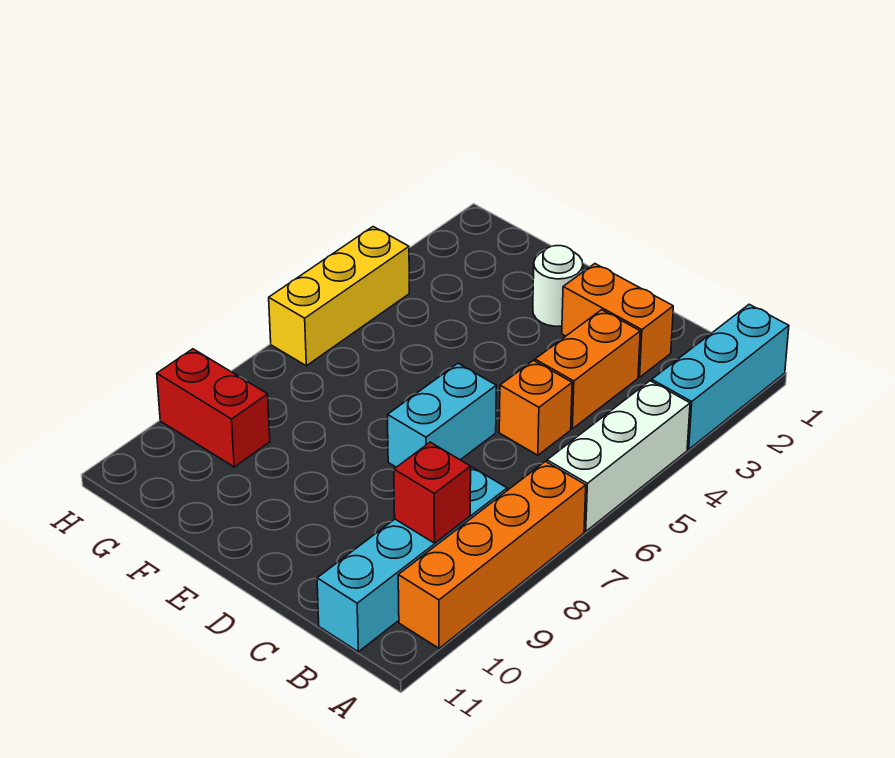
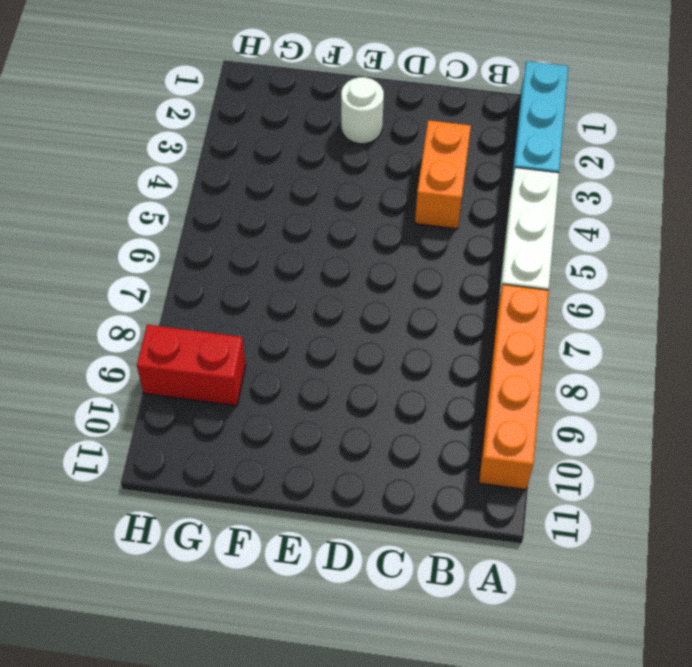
none -> cyan 1x4 brick [317,467,507,652]
none -> orange 1x2 brick [562,264,673,377]
none -> orange 1x1 brick [499,360,572,455]

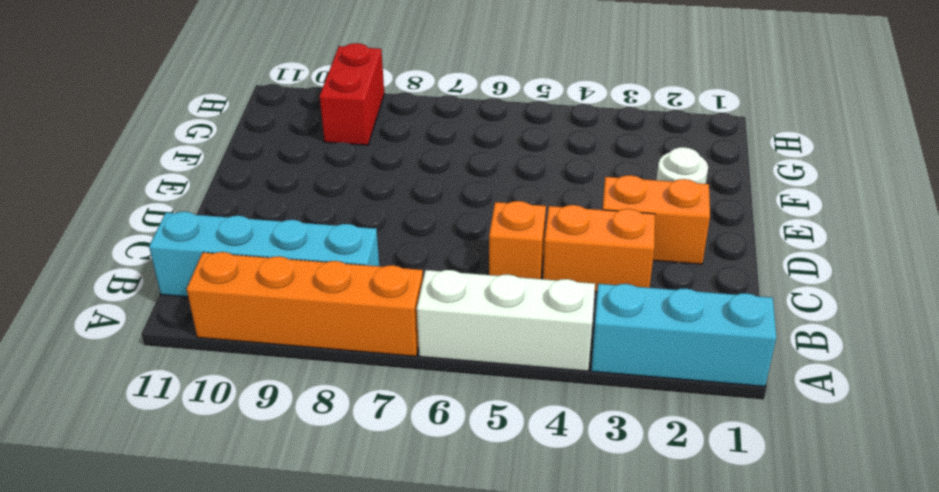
orange 1x2 brick [602,175,710,264] -> orange 1x2 brick turned to [562,264,673,377]
none -> cyan 1x2 brick [388,363,496,467]
none -> yellow 1x3 brick [269,227,409,366]
none -> red 1x1 brick [394,442,471,543]

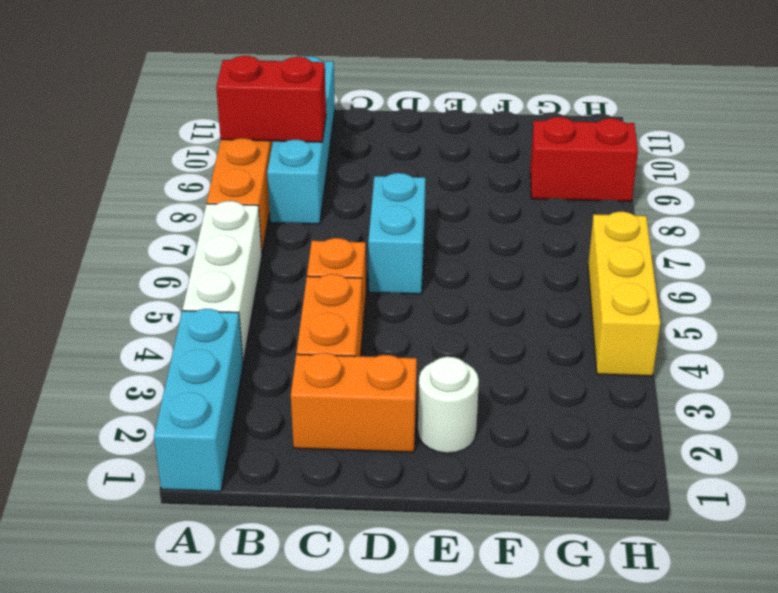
red 1x2 brick [216,56,326,142] -> red 1x1 brick [394,442,471,543]

